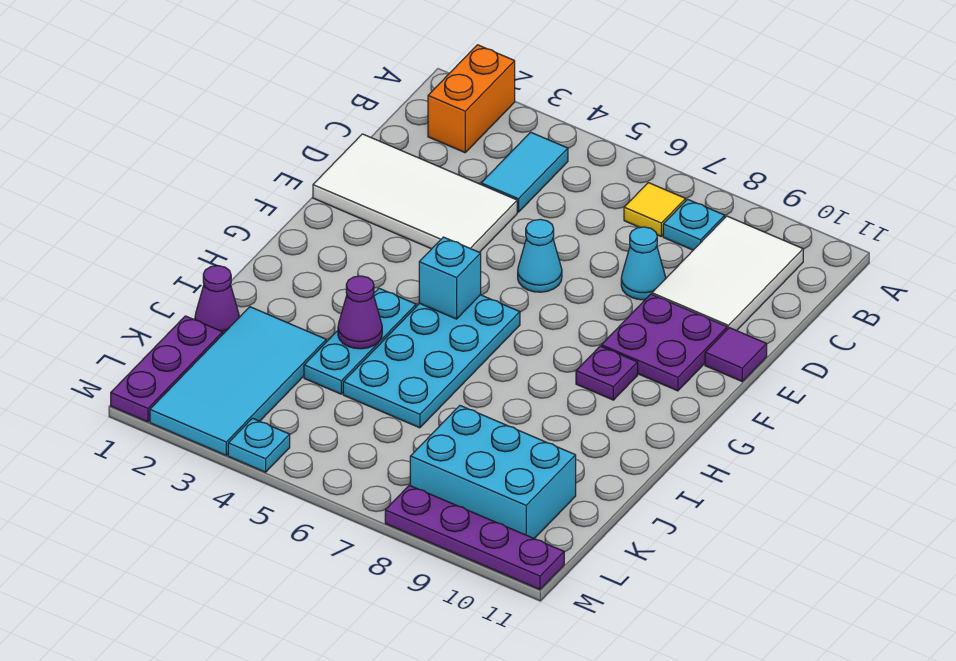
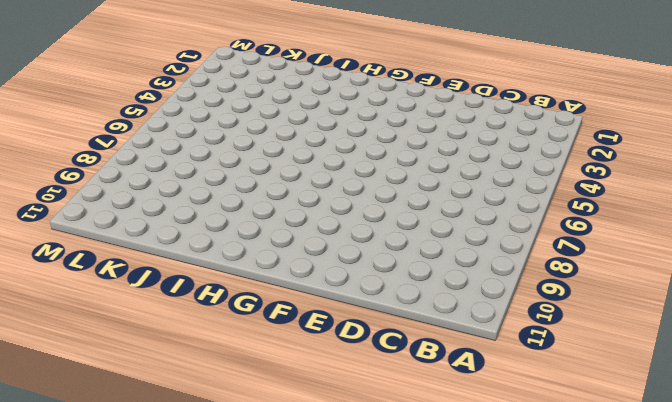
none -> orange 1x2 brick [428,45,515,153]
none -> cyan 1x2 tile [481,132,568,212]
none -> yellow 1x1 tile [624,183,686,236]

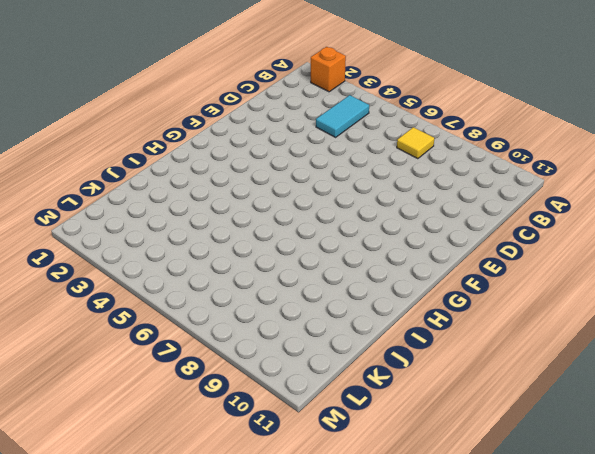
orange 1x1 brick [311,47,346,92] -> orange 1x2 brick [428,45,515,153]
none -> cyan 1x1 plate [663,199,725,250]
none -> white 2x3 tile [652,216,803,331]
none -> white 2x4 tile [313,134,517,252]

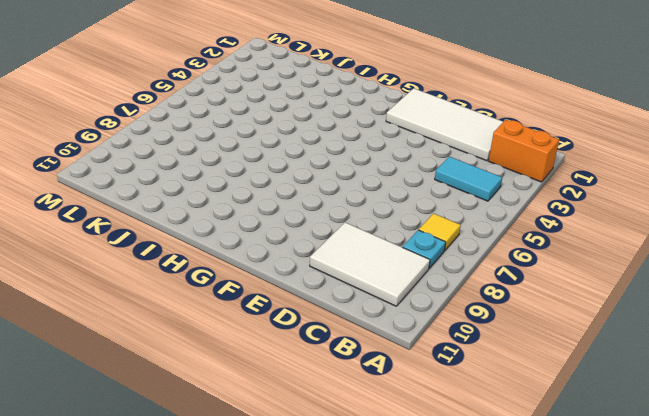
white 2x4 tile [386,88,503,161] -> white 2x4 tile turned to [313,134,517,252]
none -> cyan 1x1 cone [621,227,666,300]
none -> cyan 1x1 cone [518,219,562,292]
none -> purple 2x2 plate [601,294,727,391]

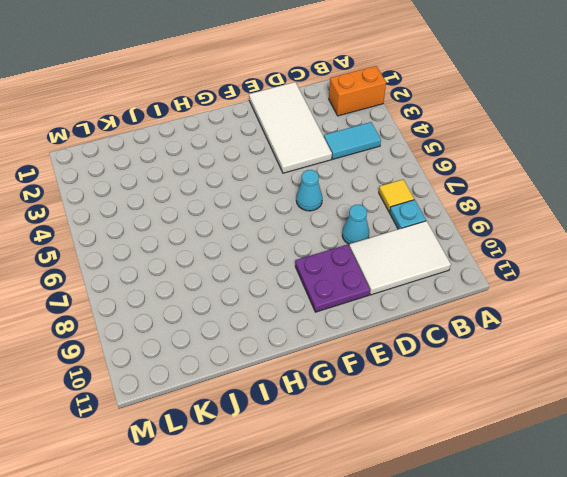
none -> purple 1x1 tile [705,328,767,381]
none -> cyan 2x4 plate [343,295,520,428]
none -> purple 1x1 plate [576,346,638,400]

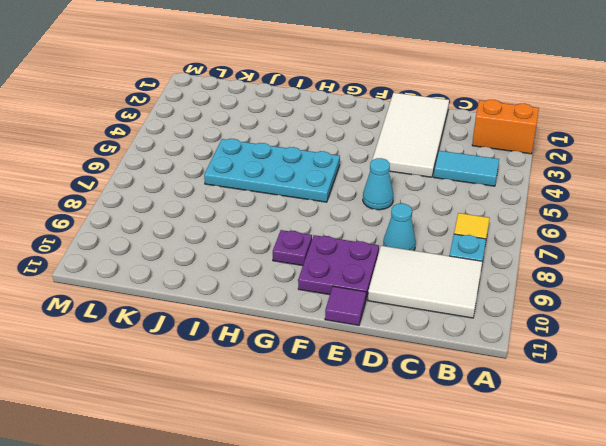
none -> cyan 1x3 plate [304,288,416,394]
none -> purple 1x1 cone [195,266,239,334]
none -> cyan 2x4 tile [150,307,326,455]

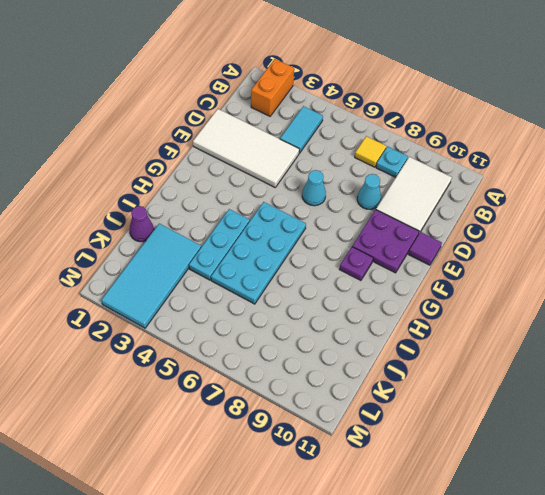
none -> purple 1x3 plate [111,316,223,422]
none -> cyan 2x3 brick [410,406,576,539]
none -> cyan 1x1 plate [228,418,290,472]

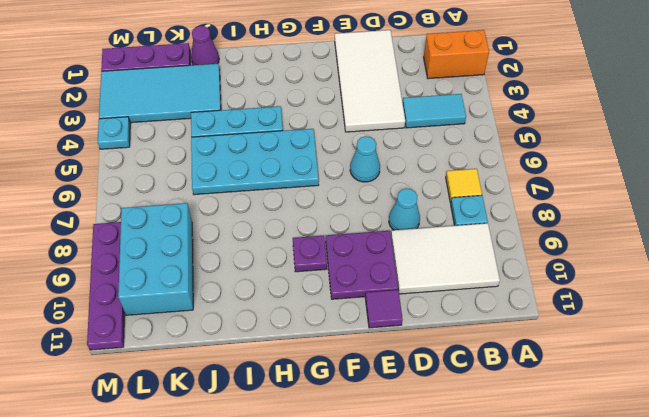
none -> cyan 1x1 brick [419,237,481,319]
none -> purple 1x1 cone [338,276,382,349]

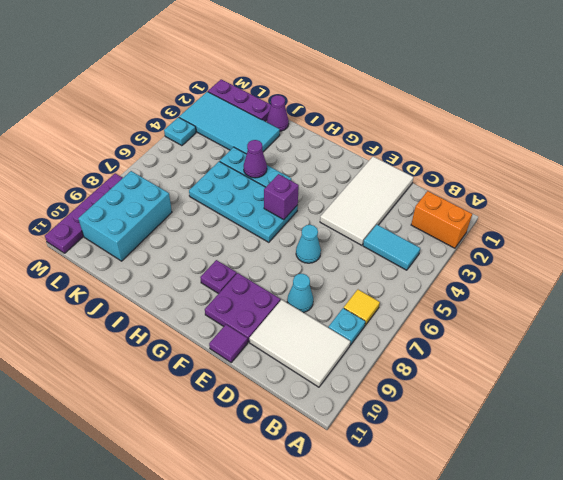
purple 1x1 brick [264,174,299,220] -> cyan 1x1 brick [419,237,481,319]

